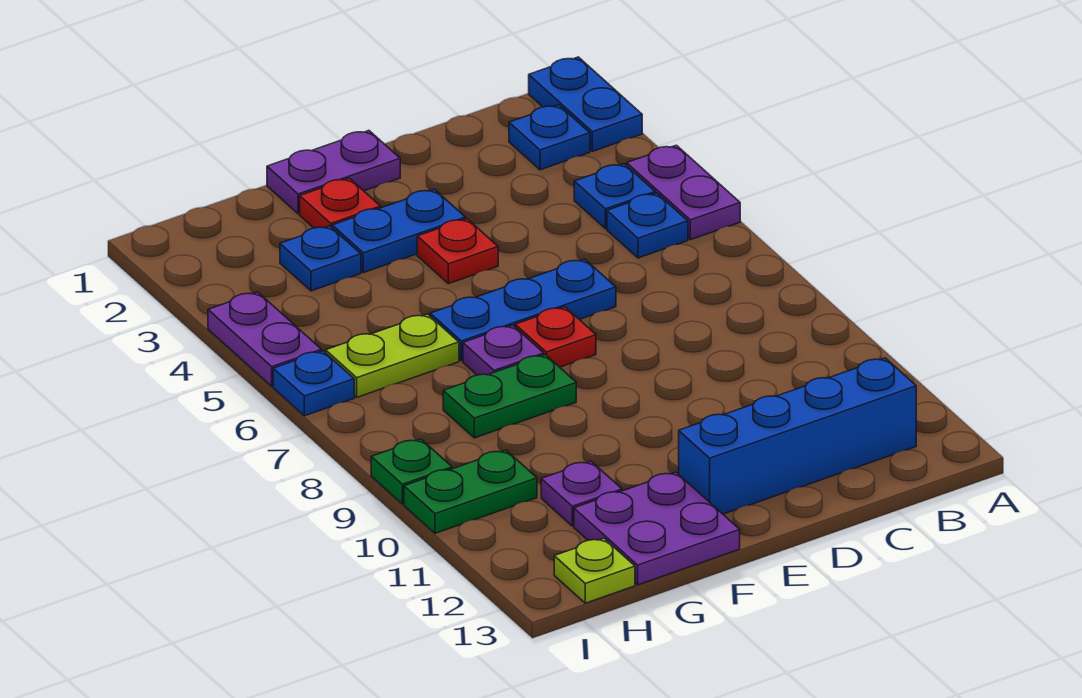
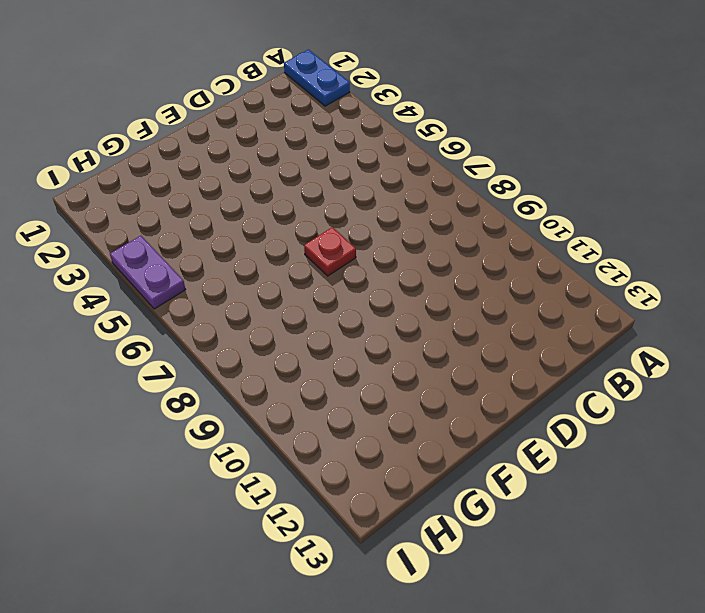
none -> purple 1x2 plate [627,145,740,240]
none -> blue 1x1 plate [509,105,590,170]
none -> blue 1x1 plate [574,164,655,229]

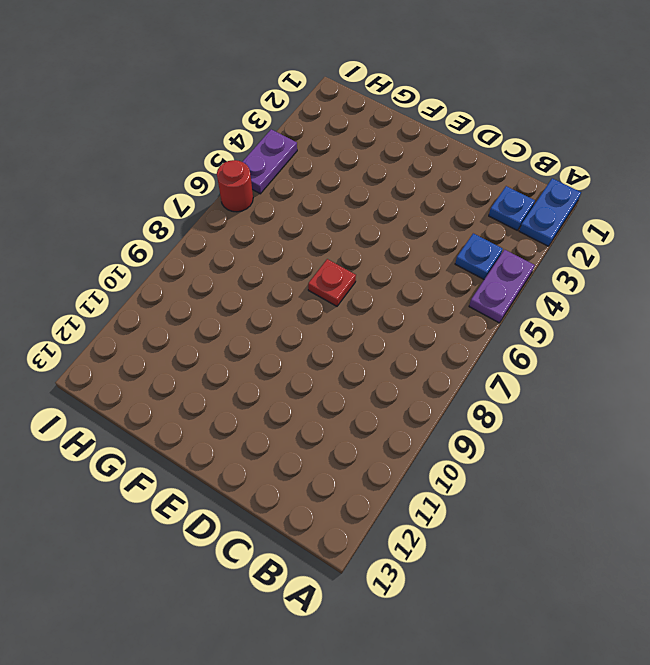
red 1x1 round brick [217,160,253,212] -> blue 1x1 plate [273,351,354,416]
none -> blue 1x1 plate [607,193,688,258]
none -> blue 1x4 brick [679,358,916,514]
none -> blue 1x3 plate [430,259,616,361]

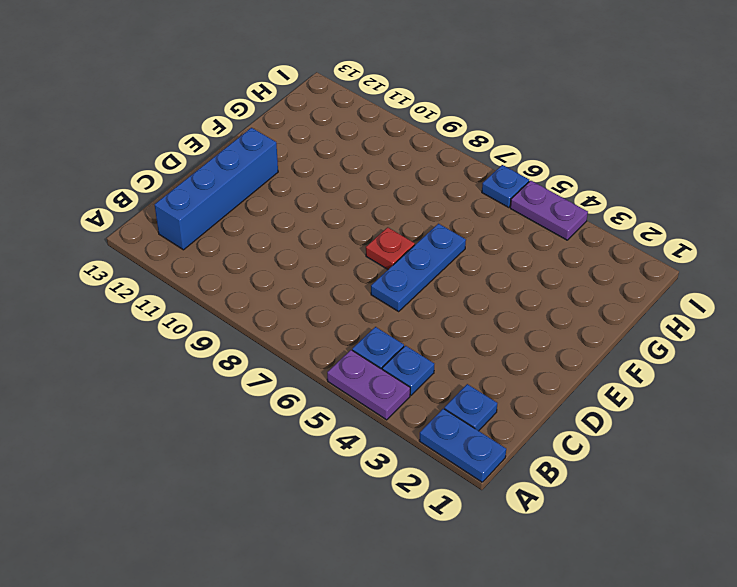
none -> purple 1x2 plate [267,131,400,214]
none -> blue 1x2 plate [332,189,466,273]
none -> red 1x1 plate [417,219,498,284]

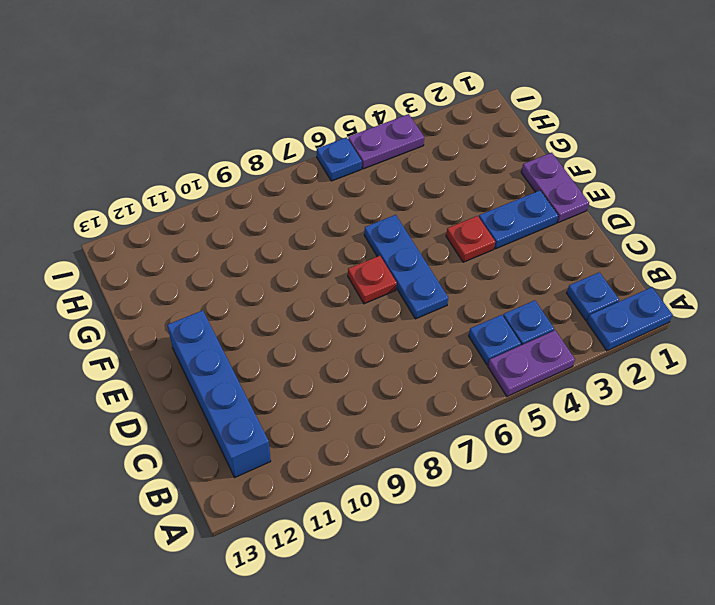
blue 1x2 plate [479,191,558,249] -> blue 1x2 plate turned to [332,189,466,273]
none -> red 1x1 plate [300,178,381,228]
none -> purple 1x1 plate [463,325,544,375]
none -> green 1x2 plate [443,355,576,438]

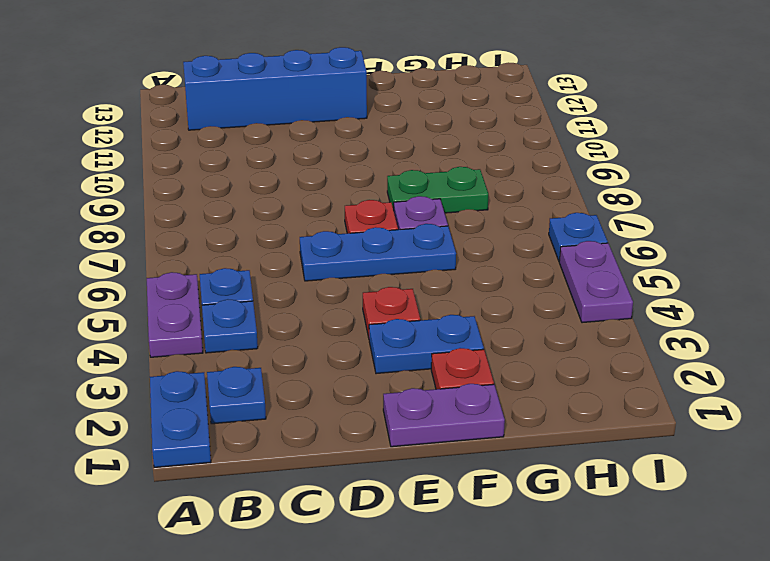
none -> purple 2x2 plate [574,472,740,585]
none -> blue 1x1 plate [280,226,361,291]
none -> lime 1x2 plate [326,314,459,397]

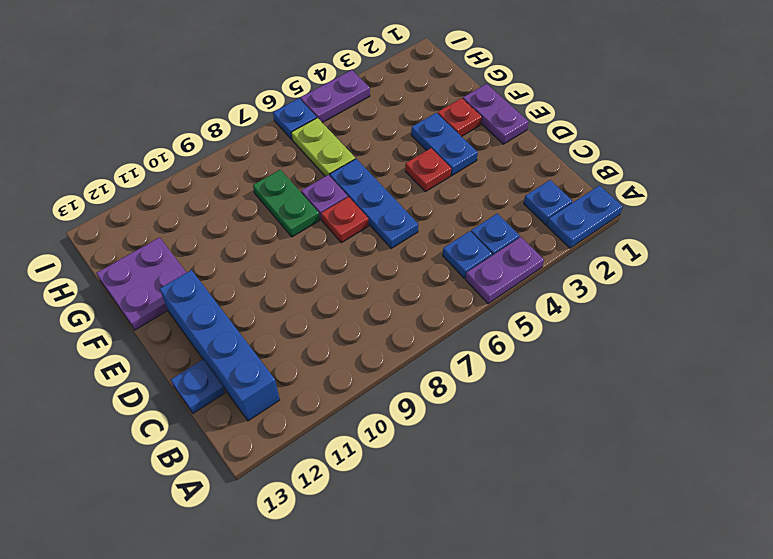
blue 1x1 plate [171,360,225,413] -> blue 1x1 plate moved to [280,226,361,291]
none -> purple 1x1 plate [541,461,622,526]
none -> green 1x2 plate [404,450,537,533]
none -> lime 1x1 plate [554,538,635,603]

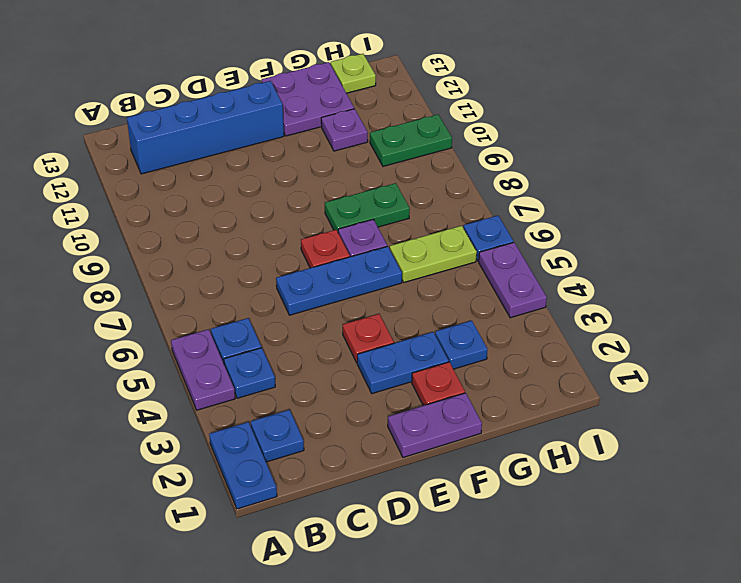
none -> green 1x1 plate [371,439,452,504]

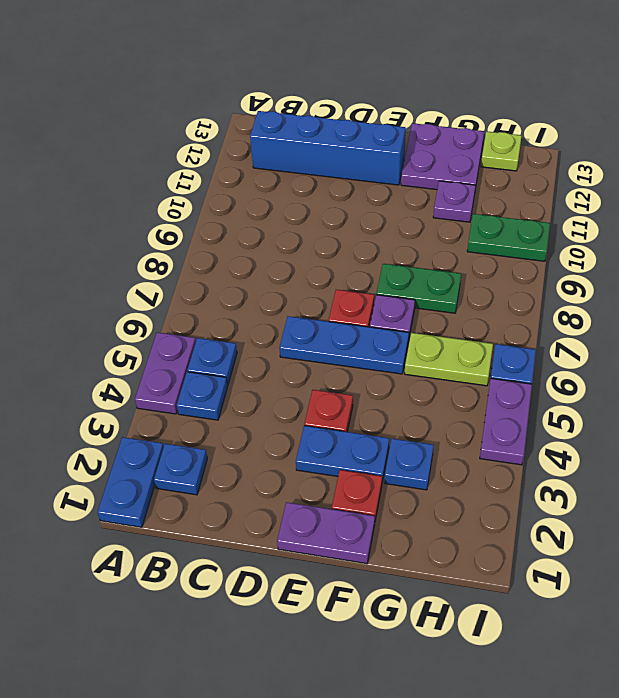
none -> green 1x1 plate [371,439,452,504]

